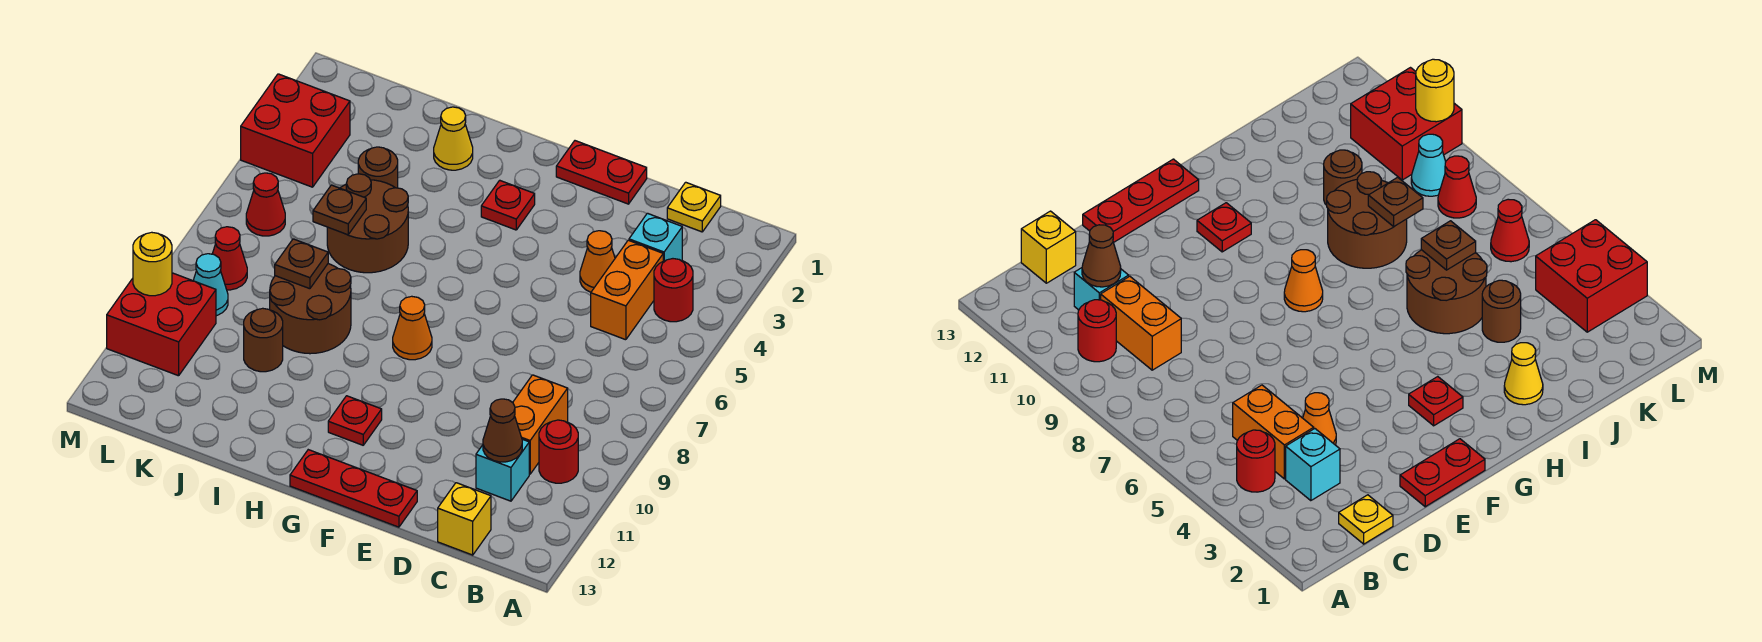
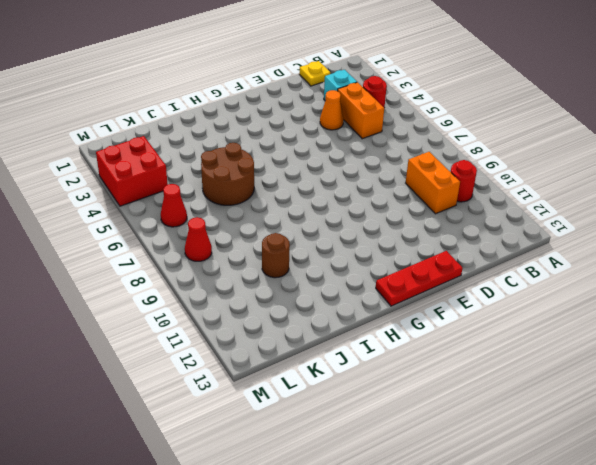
none -> cyan 1x1 brick [476,439,529,501]
none -> yellow 1x1 brick [438,483,491,555]
none -> red 1x2 plate [556,141,647,204]

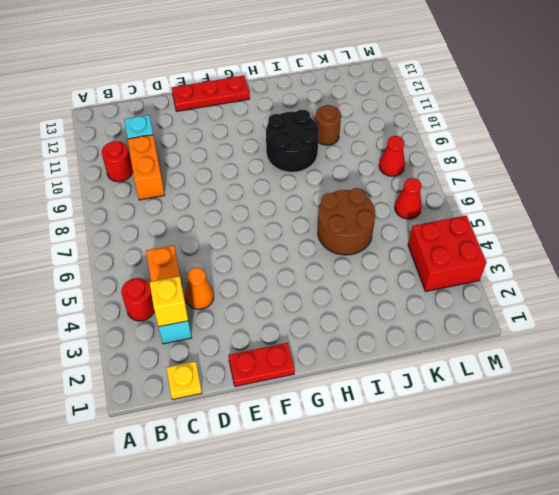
yellow 1x1 brick [150,276,188,327] -> yellow 1x1 brick moved to [438,483,491,555]
black 2x2 round brick [266,110,319,172] -> brown 2x2 round brick [270,264,351,354]
none -> red 1x1 plate [481,180,535,230]
none -> orange 1x1 cone [393,296,432,360]
none -> red 1x1 plate [328,396,382,445]

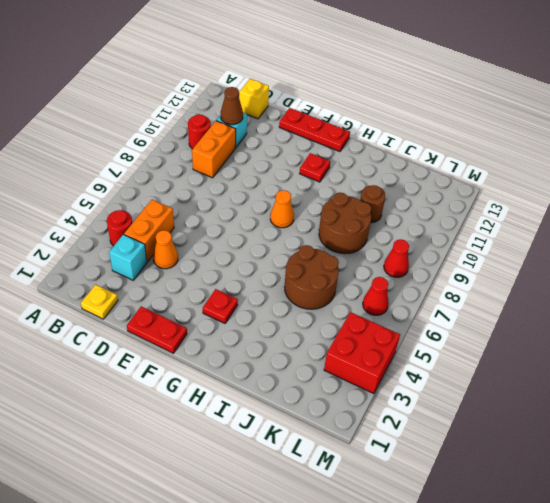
none -> yellow 1x1 cone [434,107,473,170]
none -> brown 1x1 round brick [358,147,398,188]
none -> cyan 1x1 cone [193,254,228,316]

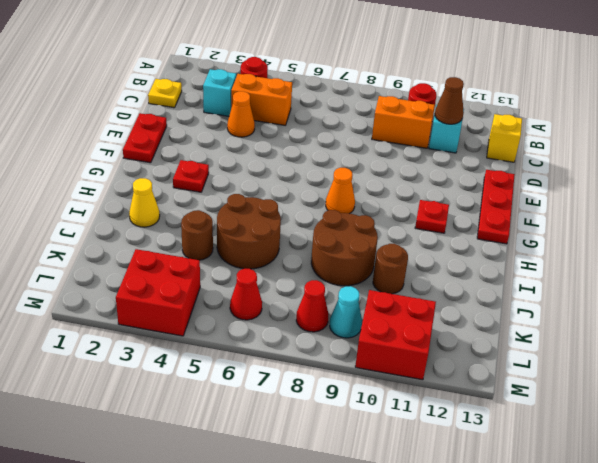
none -> brown 1x1 plate [313,185,366,235]
none -> brown 1x1 plate [275,239,328,289]
none -> yellow 1x1 round brick [133,232,172,296]

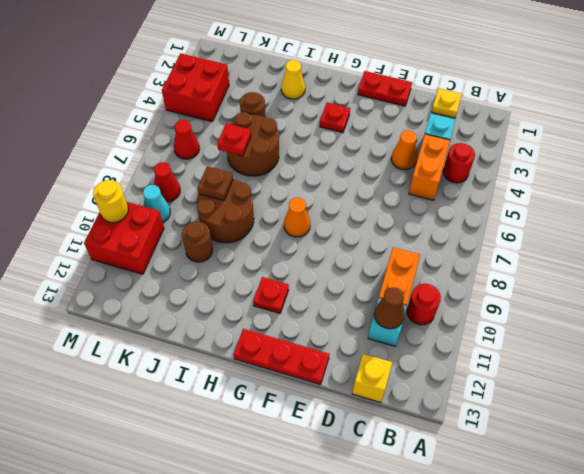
red 1x1 plate [217,123,251,156] -> brown 1x1 plate [313,185,366,235]

